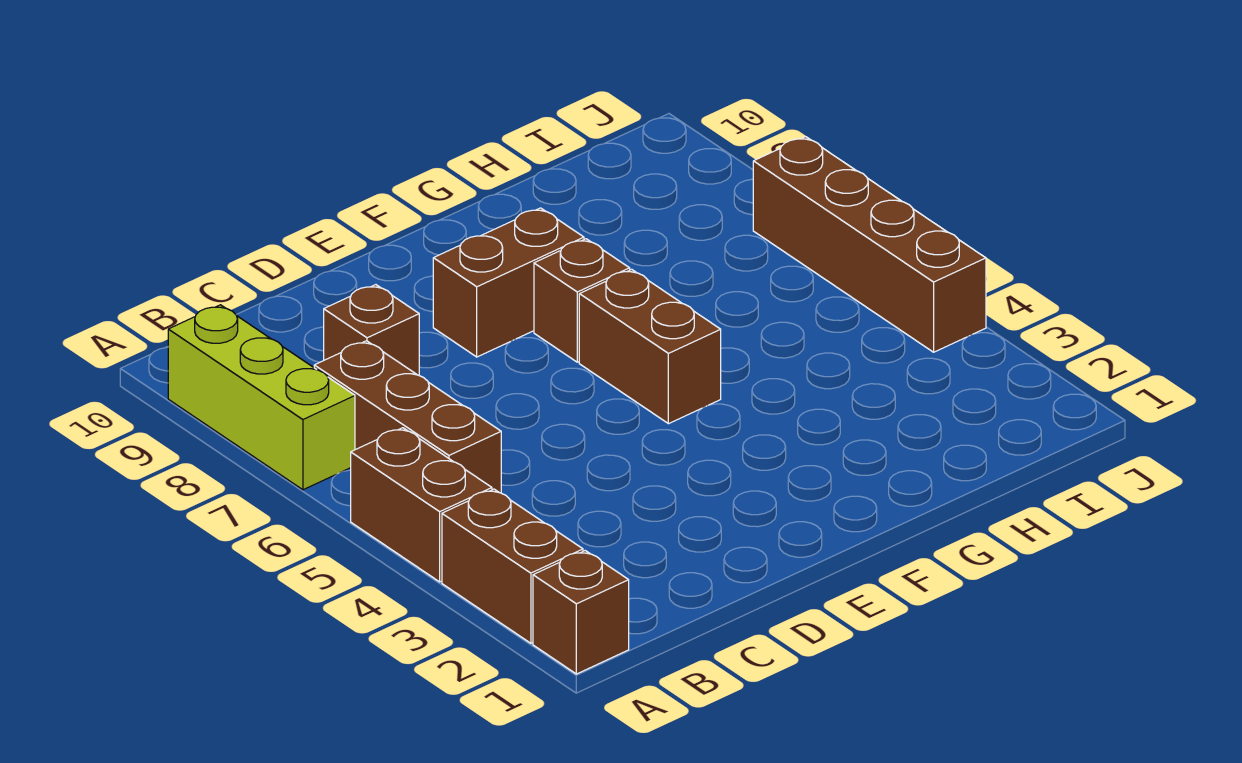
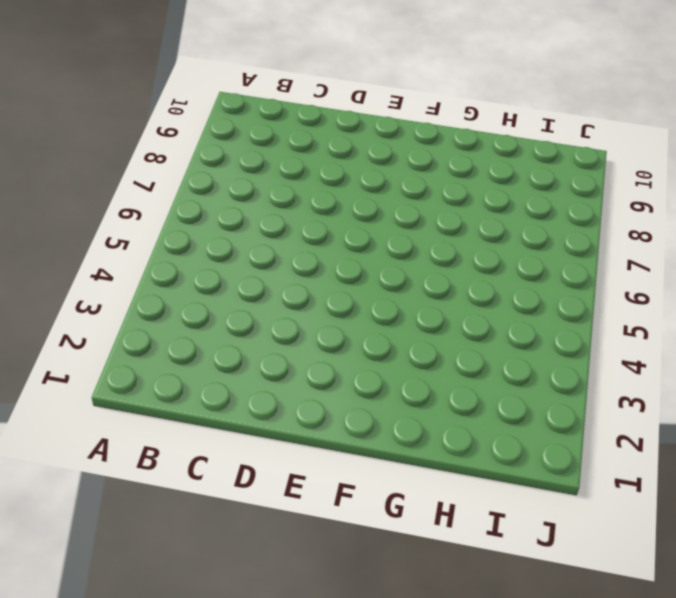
none -> brown 1x1 brick [533,551,629,674]
none -> brown 1x2 brick [442,489,583,643]

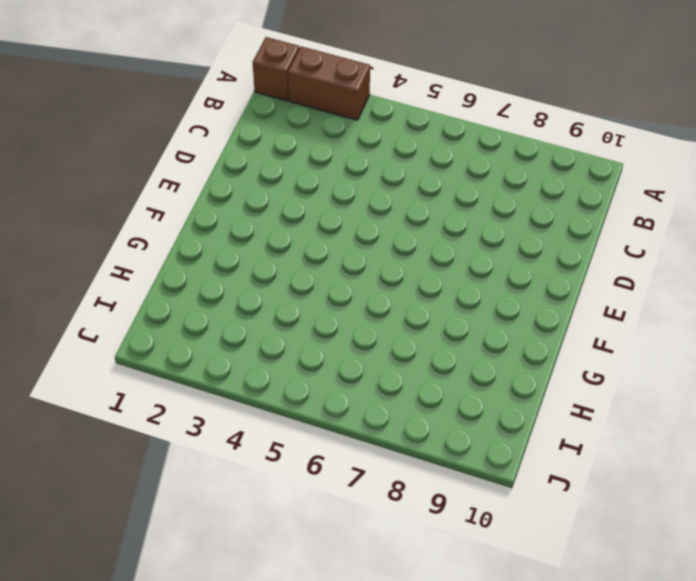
none -> brown 1x2 brick [351,428,492,582]
none -> lime 1x3 brick [168,305,355,490]

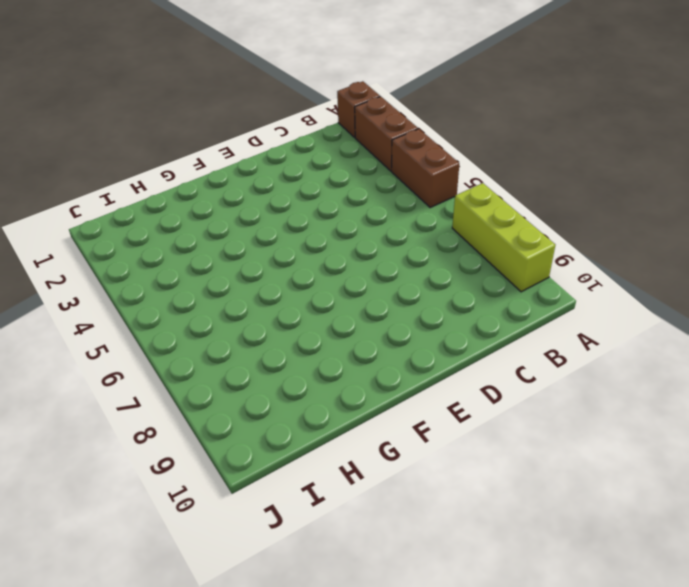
none -> brown 1x3 brick [314,341,501,493]
none -> brown 1x1 brick [324,285,419,375]

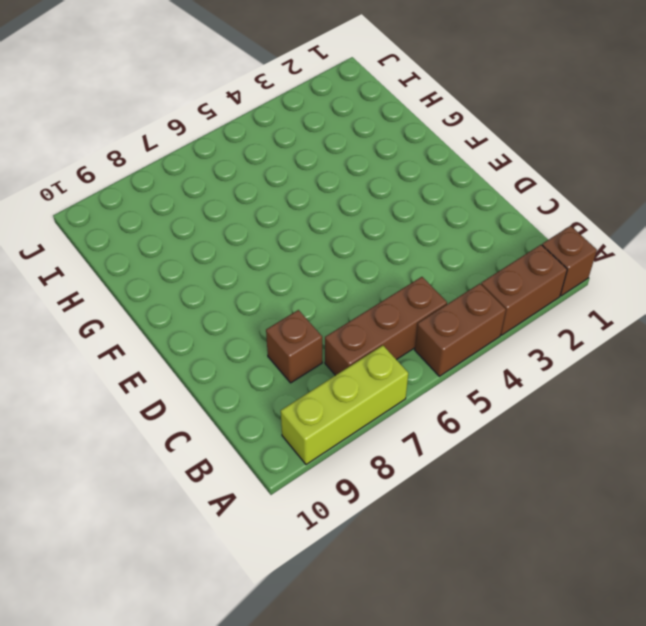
none -> brown 1x2 brick [433,208,584,357]
none -> brown 1x2 brick [579,269,721,424]

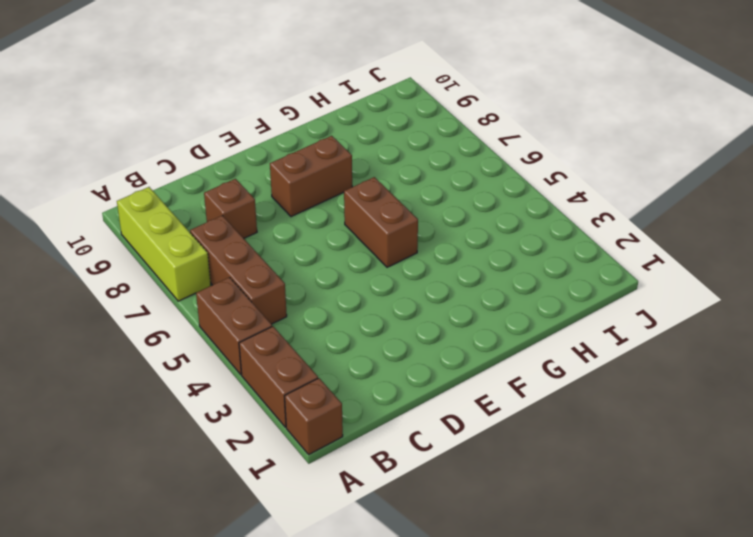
none -> brown 1x1 brick [534,239,630,362]
none -> brown 1x4 brick [753,137,986,352]

